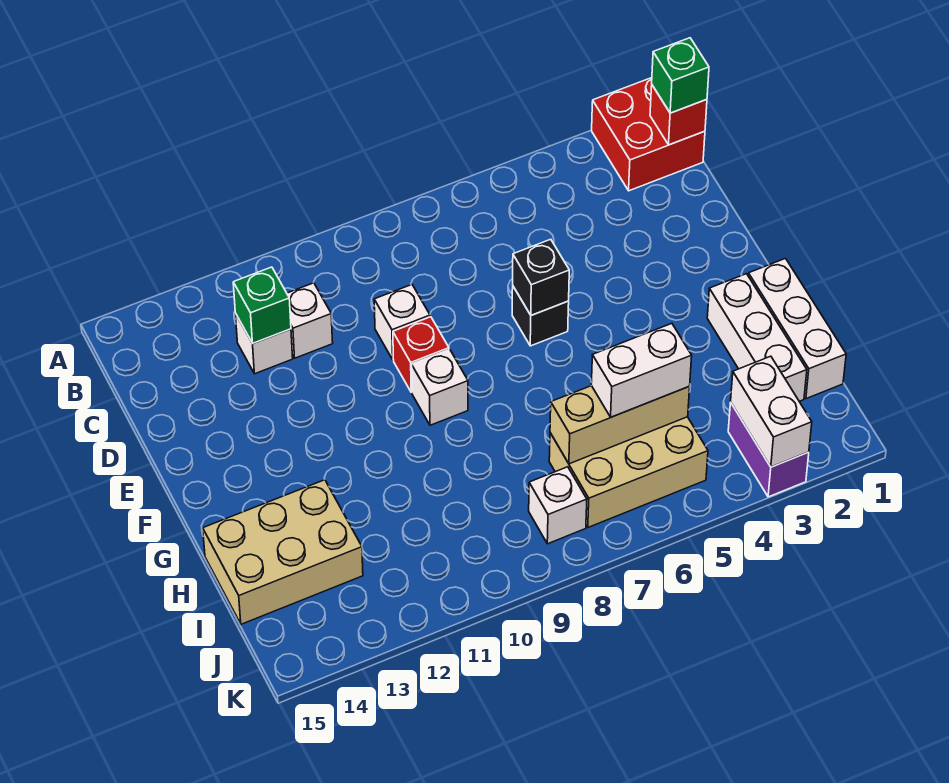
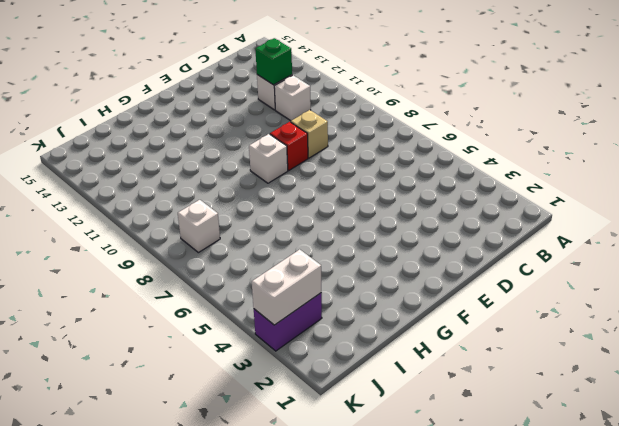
tan 1x1 brick [291,110,328,158] -> white 1x1 brick [374,285,430,359]
none -> red 2x2 brick [592,78,705,191]
none -> black 1x1 brick [512,287,569,346]
none -> white 1x3 brick [748,259,846,399]

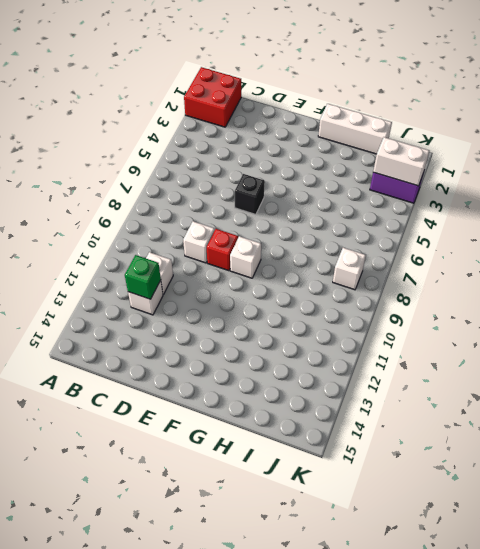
none -> white 1x3 brick [707,274,807,401]
none -> tan 2x3 brick [203,480,363,624]
none -> tan 2x3 brick [549,417,708,527]

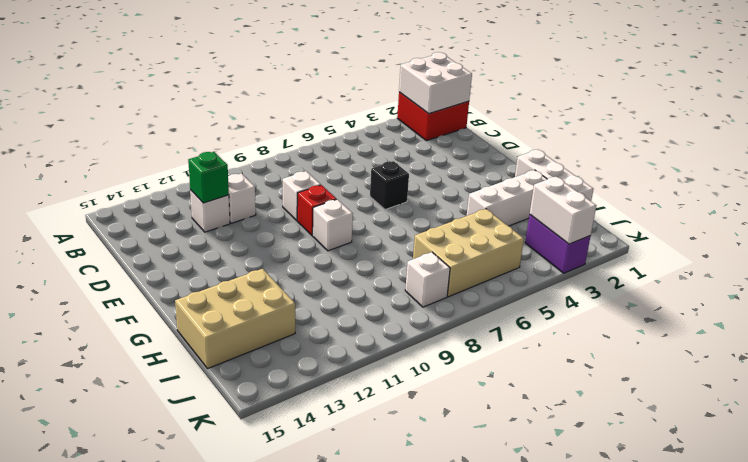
white 2x2 brick [399,52,472,114] -> red 1x1 brick [650,85,707,145]
white 1x3 brick [467,170,547,226] -> white 1x3 brick turned to [707,274,807,401]
none -> black 1x1 brick [513,239,569,315]
none -> tan 1x3 brick [550,386,690,464]
none -> green 1x1 brick [652,38,709,113]

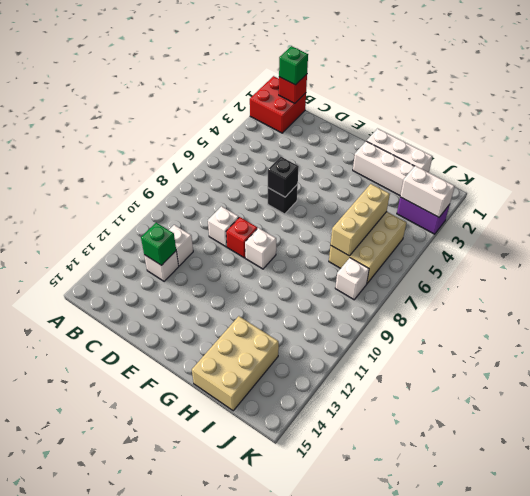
none -> white 1x2 brick [591,323,692,417]

